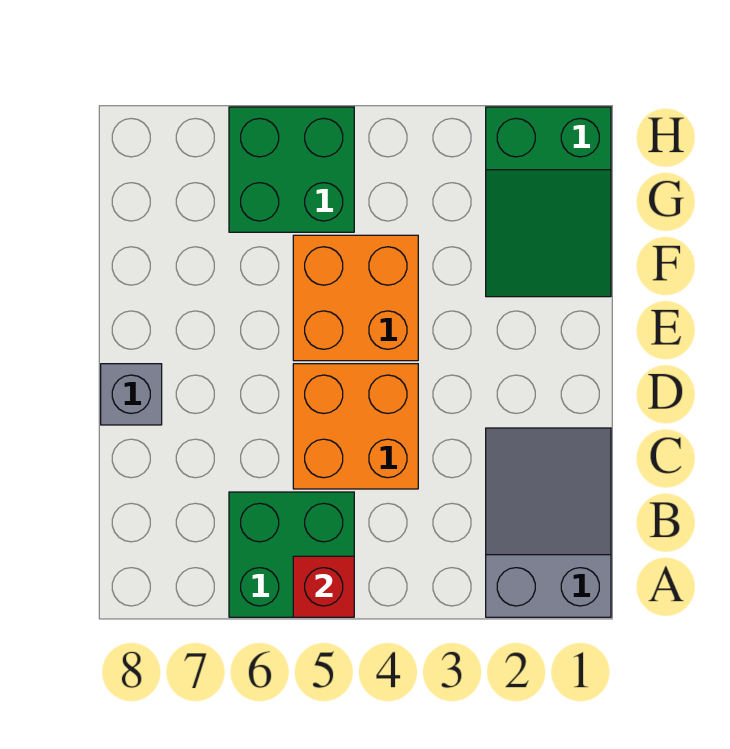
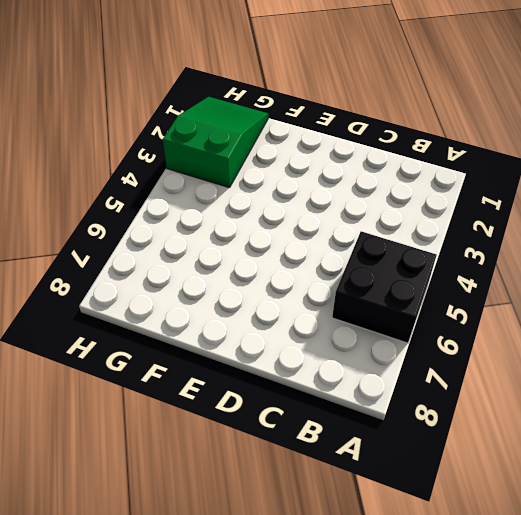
black 2x2 brick [332,231,437,343] -> green 2x2 brick [229,492,354,617]
green 2x3 slope [163,97,268,188] -> green 2x3 slope turned to [486,107,611,297]
none -> grey 2x3 slope [486,428,611,617]
none -> orange 2x2 brick [293,364,418,489]

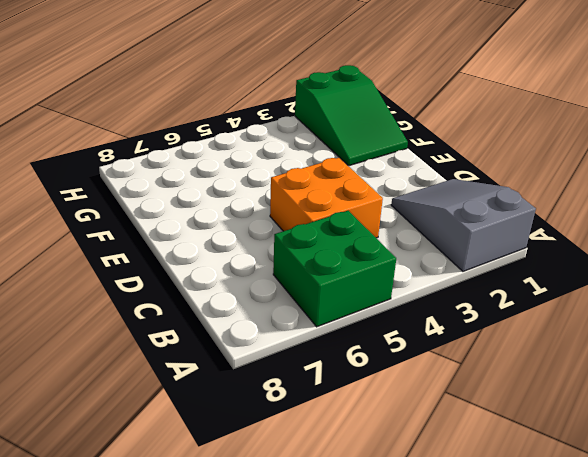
none -> grey 1x1 brick [101,364,162,425]
none -> orange 2x2 brick [293,235,418,361]

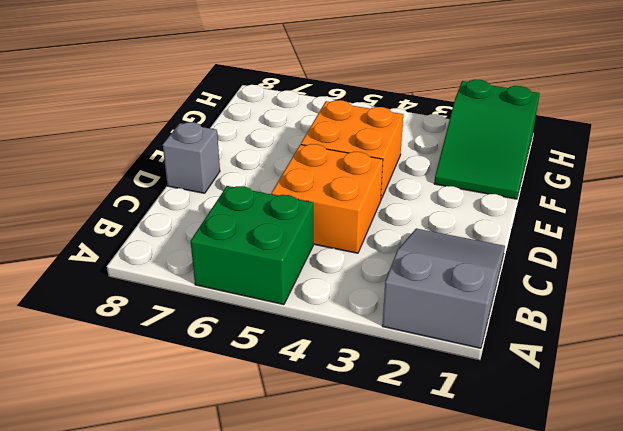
none -> green 2x2 brick [229,107,354,232]
none -> red 1x1 brick [293,556,354,617]

